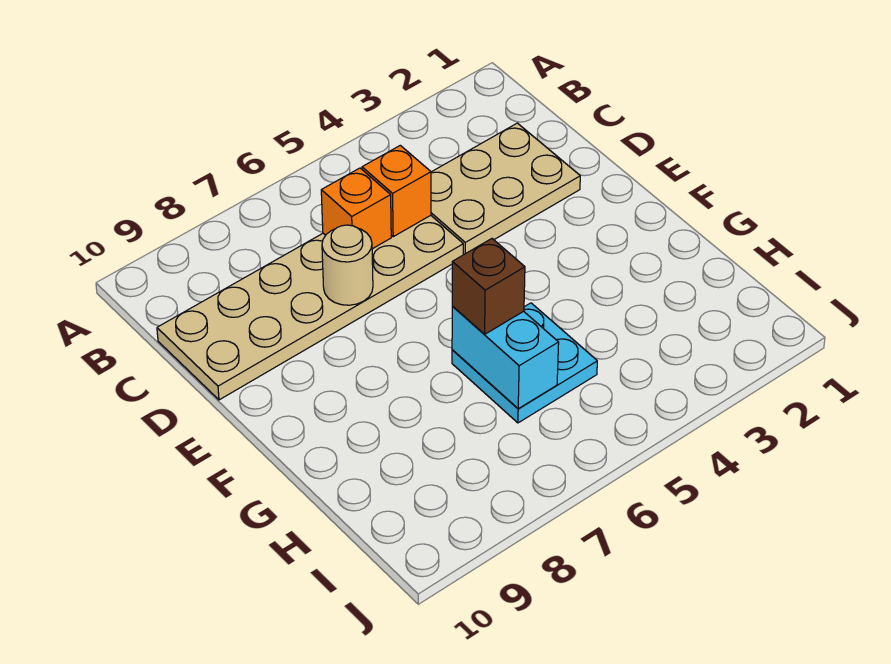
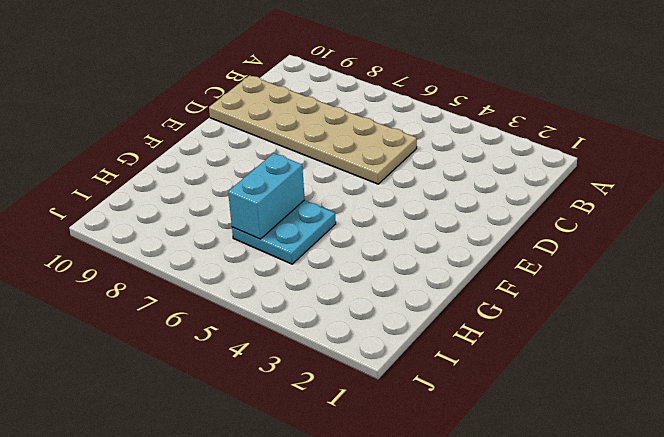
none -> tan 2x3 plate [431,123,580,255]
none -> orange 1x1 brick [362,145,431,237]

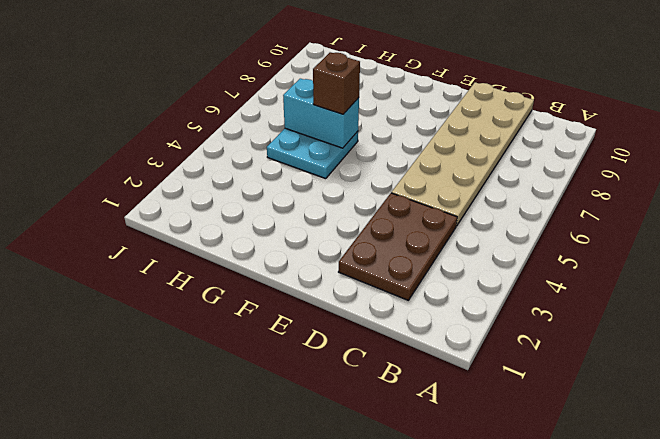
brown 2x3 plate [339,193,457,300] -> tan 2x3 plate [431,123,580,255]
none -> orange 1x1 brick [362,145,431,237]
none -> orange 1x1 brick [321,168,391,249]

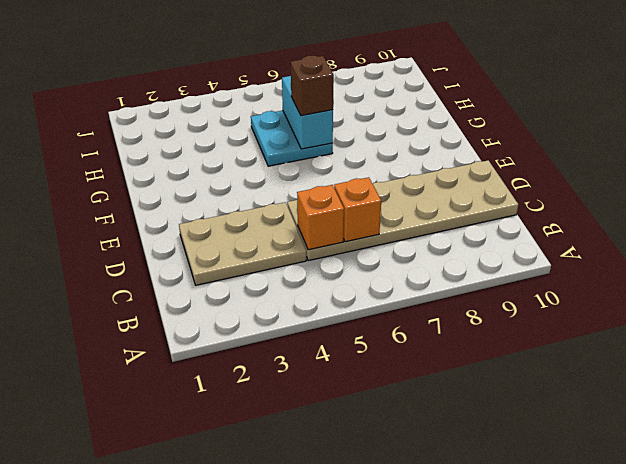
none -> tan 1x1 round brick [322,225,373,305]

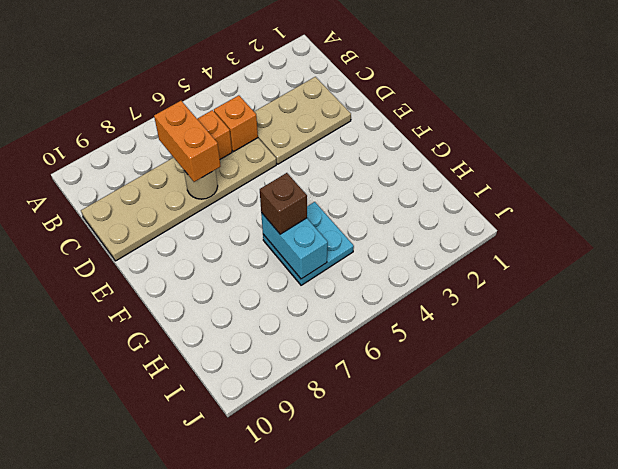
orange 1x2 brick [154,101,221,182] -> none

